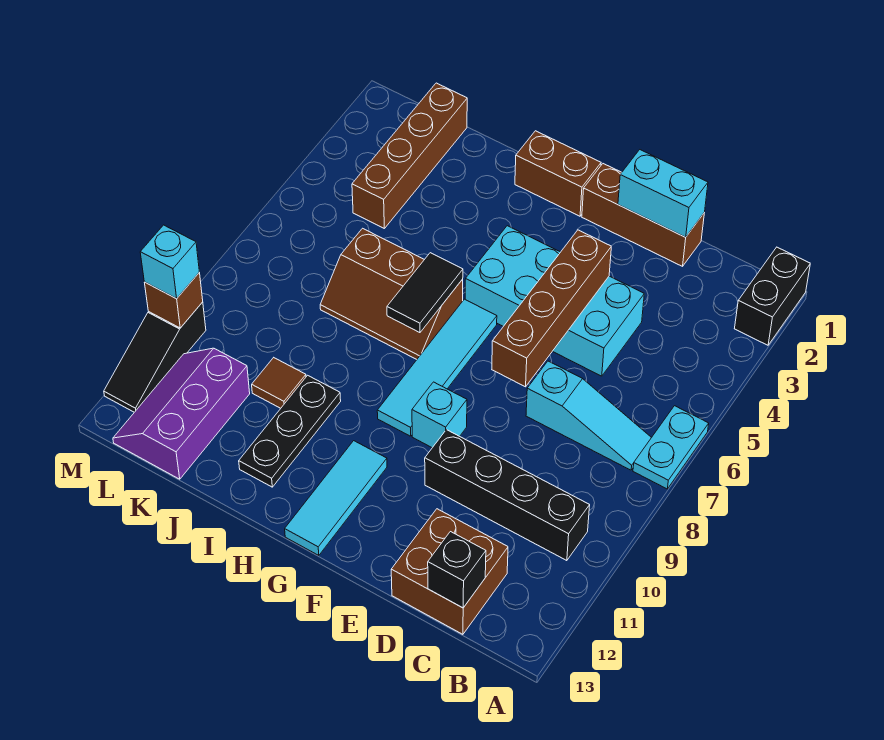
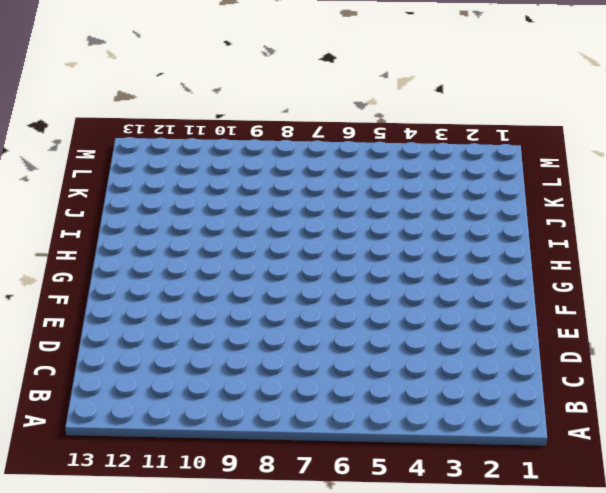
none -> black 1x2 brick [734,247,810,345]
none -> cyan 1x2 plate [633,406,709,489]
none -> cyan 1x3 slope [526,361,652,470]

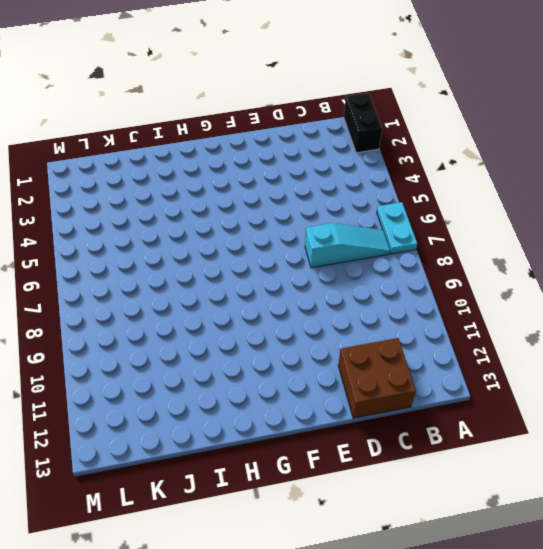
none -> black 1x4 brick [425,430,590,561]
none -> brown 1x3 brick [582,164,704,266]
none -> cyan 2x4 brick [465,226,644,376]

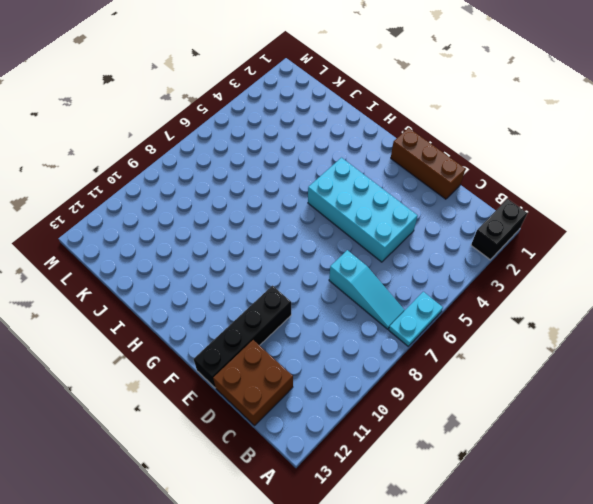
black 1x4 brick [193,286,291,388] -> black 1x4 brick turned to [425,430,590,561]
none -> cyan 1x1 brick [412,382,467,448]
none -> brown 1x2 brick [515,131,601,216]
none -> cyan 1x4 tile [377,299,497,436]

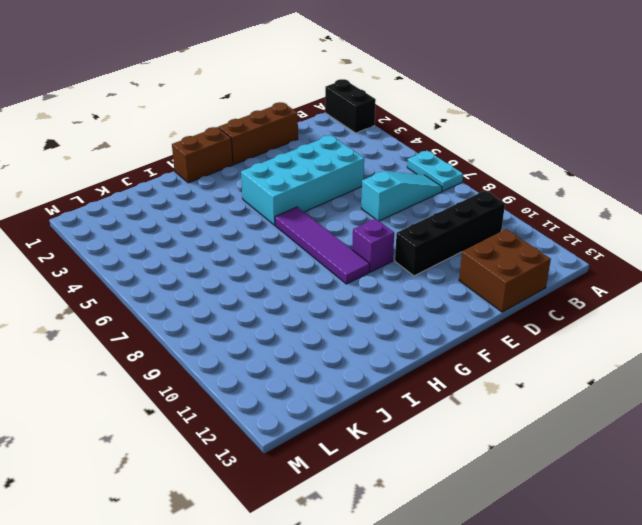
purple 1x1 brick [352,219,394,272] -> cyan 1x1 brick [412,382,467,448]
purple 1x4 tile [275,207,370,284] -> cyan 1x4 tile [377,299,497,436]
none -> cyan 1x3 tile [285,441,387,555]
none -> brown 2x3 slope [320,228,463,359]
none -> black 1x3 plate [239,375,341,487]

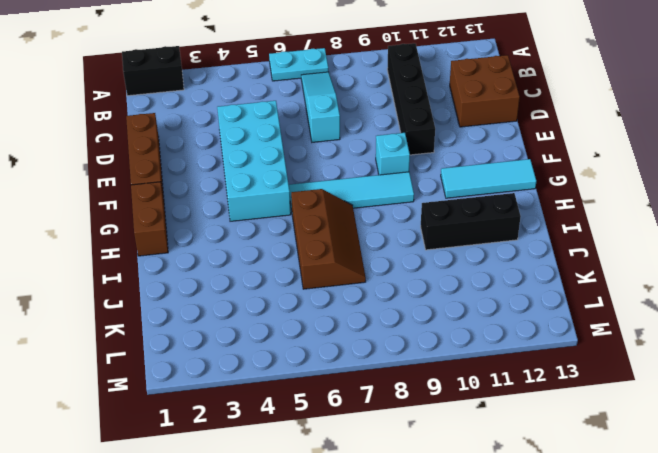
black 1x3 brick [421,193,521,250] -> black 1x3 plate [239,375,341,487]
none -> brown 1x1 tile [252,358,306,408]
none -> brown 1x4 brick [352,83,467,228]
none -> purple 2x3 slope [113,348,250,479]

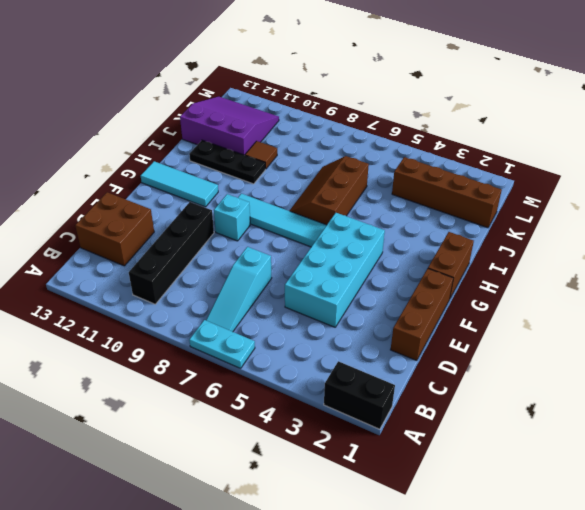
purple 3x3 slope [180,96,279,155] -> purple 2x3 slope [113,348,250,479]
none -> black 1x3 slope [104,302,206,412]
none -> black 1x1 brick [428,532,486,608]
none -> cyan 1x2 brick [618,150,708,237]

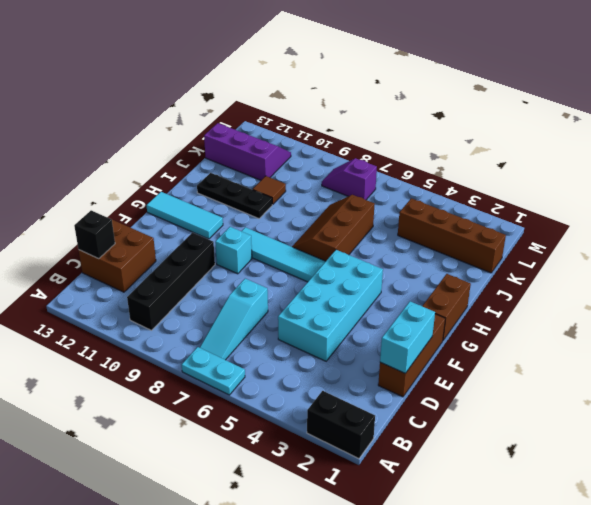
purple 1x2 slope [322,158,377,200] -> none
none -> black 1x3 slope [104,302,206,412]
none -> brown 1x4 brick [492,230,611,387]
none -> black 1x2 tile [387,253,463,333]

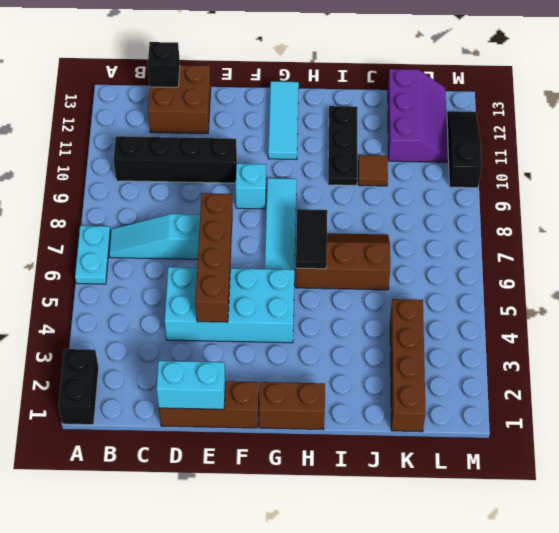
none -> brown 1x1 brick [144,273,203,328]
none -> cyan 1x1 brick [140,225,199,299]

